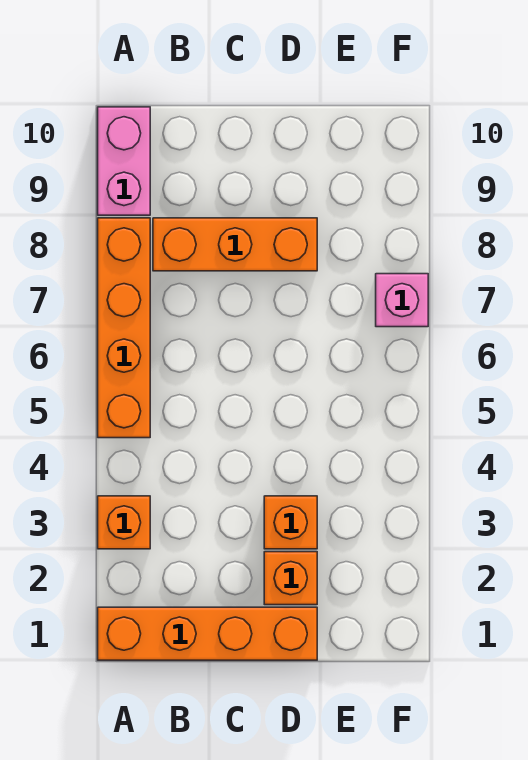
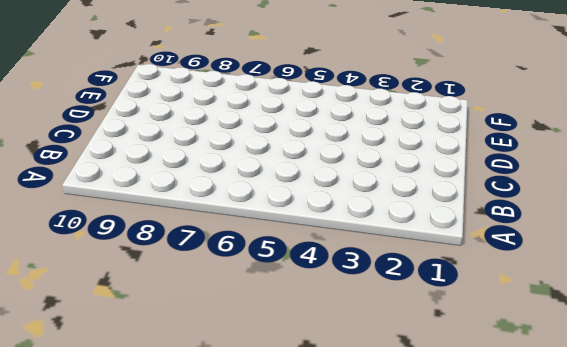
none -> orange 1x4 brick [98,607,317,660]
none -> orange 1x1 brick [98,496,150,549]

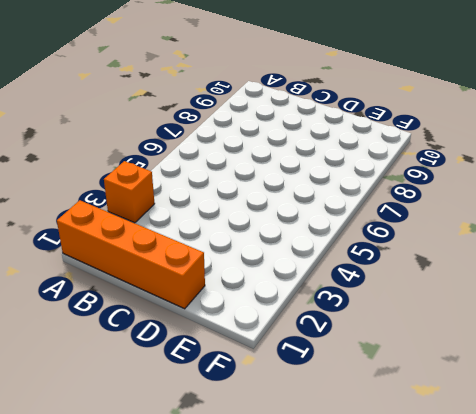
none -> orange 1x4 brick [98,218,150,438]
none -> pink 1x2 brick [98,107,150,215]

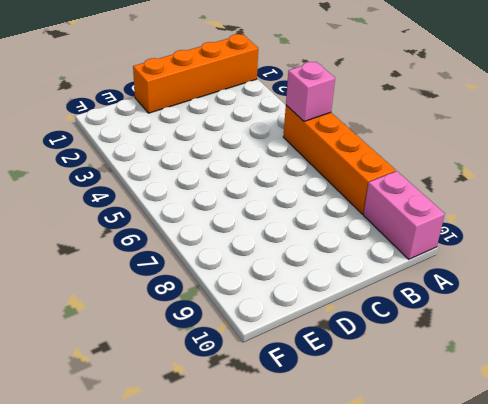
pink 1x1 brick [286,62,335,121] -> pink 1x1 brick moved to [376,274,428,327]
none -> orange 1x1 brick [98,496,150,549]
none -> orange 1x3 brick [153,218,317,271]

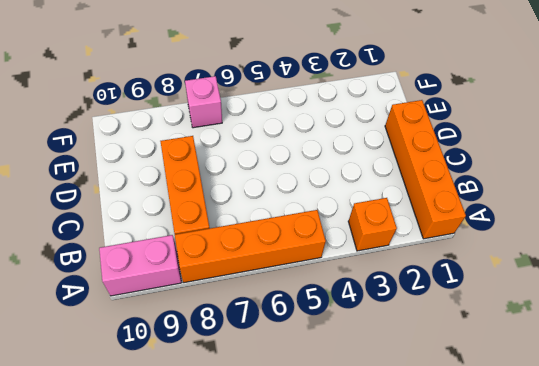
none -> orange 1x1 brick [264,552,317,605]
none -> orange 1x1 brick [264,496,317,549]

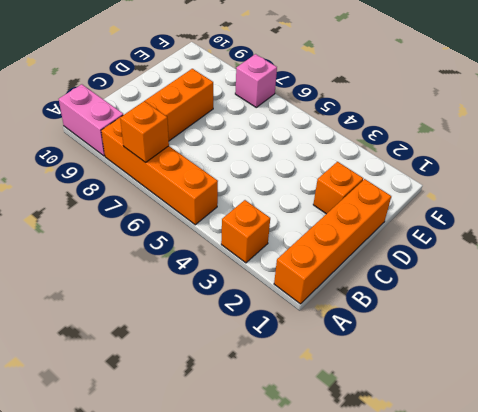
orange 1x1 brick [120,101,169,162] -> orange 1x1 brick moved to [264,496,317,549]

